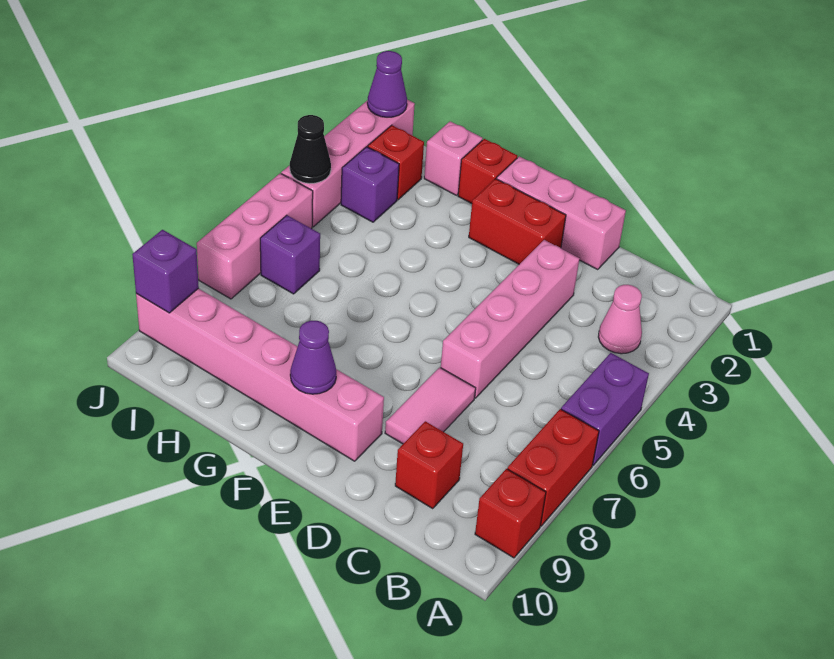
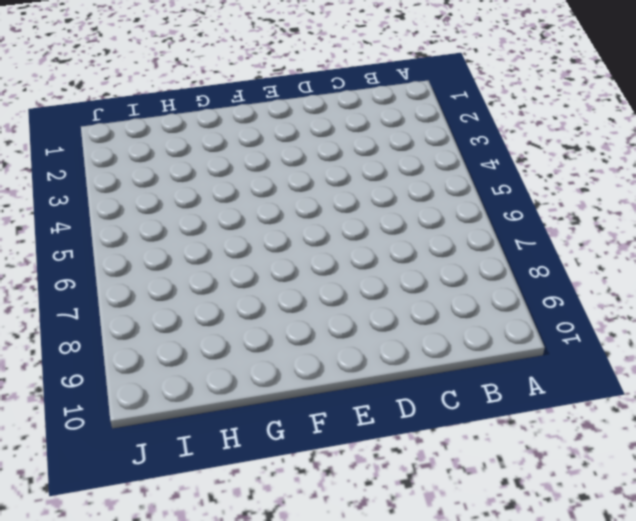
none -> purple 1x2 brick [561,353,649,465]
none -> red 1x2 brick [507,409,599,526]
none -> red 1x1 brick [475,469,546,558]

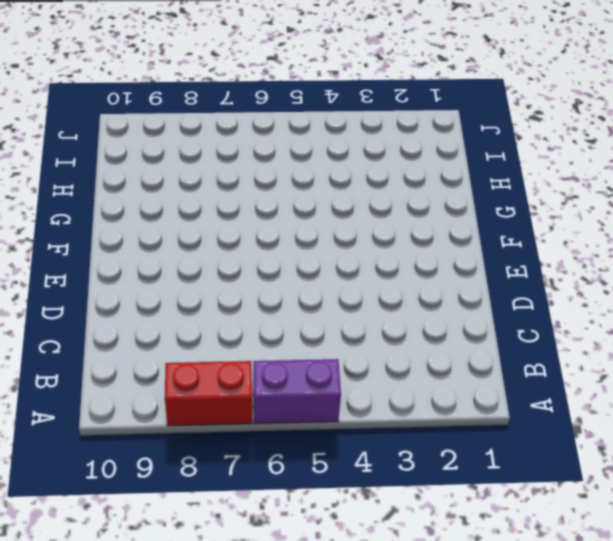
none -> red 1x1 brick [475,469,546,558]
none -> pink 1x1 cone [598,285,642,354]
none -> red 1x1 brick [395,421,463,509]

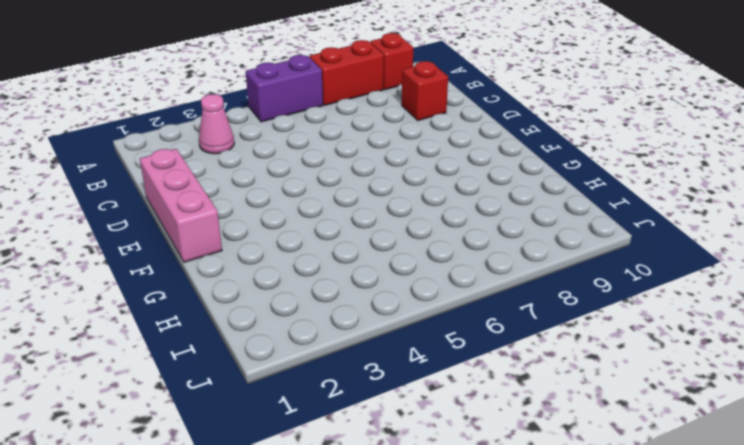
none -> pink 1x4 brick [441,240,579,398]
none -> pink 1x2 tile [385,367,476,444]
none -> red 1x2 brick [469,179,566,264]

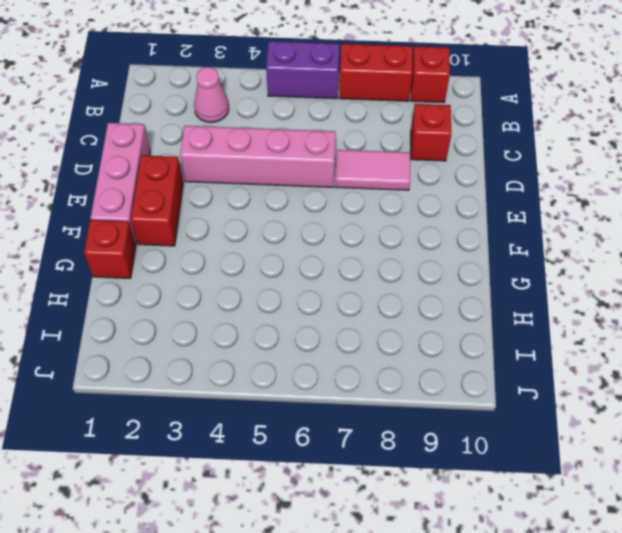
none -> pink 1x6 brick [136,288,384,461]
none -> pink 1x1 brick [424,121,483,195]
none -> red 1x1 brick [368,125,424,200]

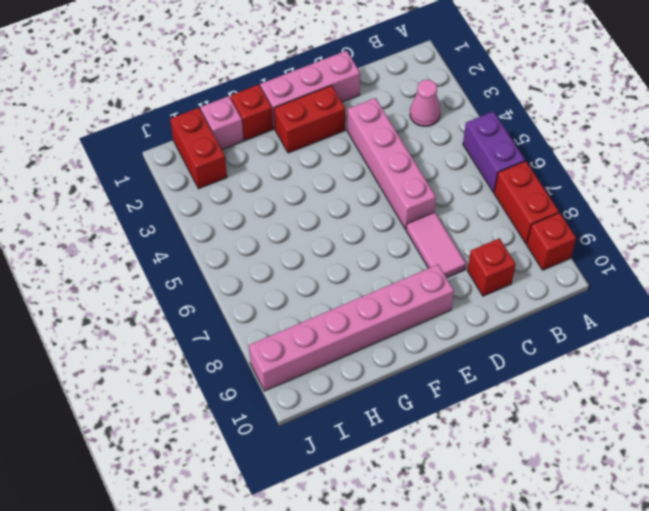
red 1x2 brick [170,108,227,189] -> red 1x1 brick [368,125,424,200]
none -> purple 1x1 brick [341,147,399,222]
none -> purple 1x1 brick [260,215,320,294]
none -> pink 1x4 brick [281,100,415,227]

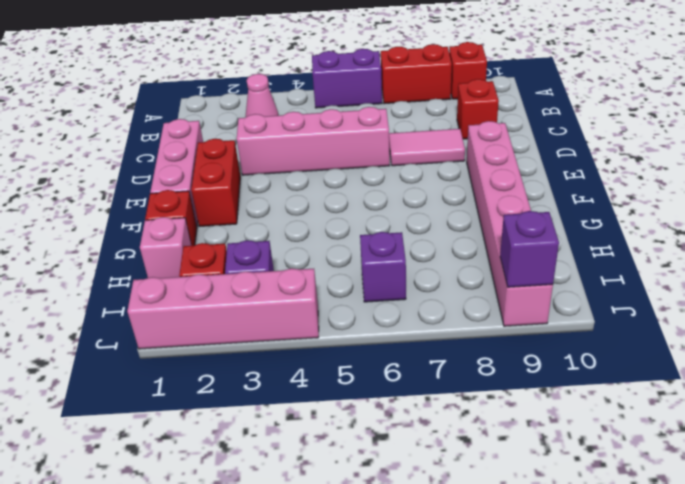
none -> pink 1x3 brick [197,173,313,299]
none -> purple 1x1 cone [290,321,336,394]
none -> purple 1x1 cone [367,51,407,117]

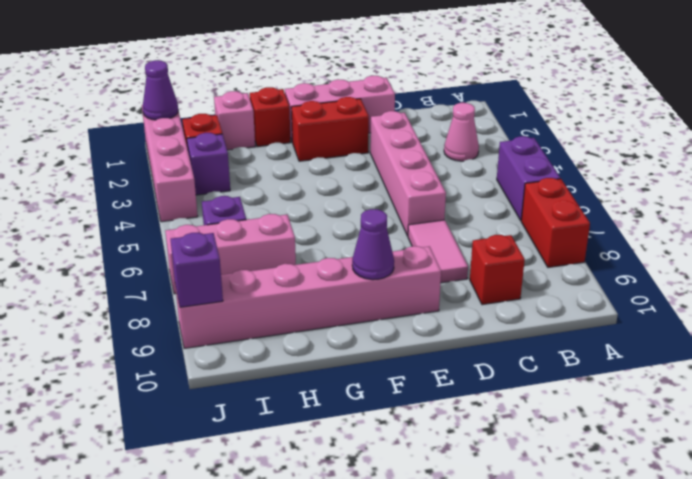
pink 1x3 brick [165,214,296,294] -> pink 1x3 brick turned to [197,173,313,299]
none -> red 1x1 brick [475,469,546,558]
none -> black 1x1 cone [290,115,331,184]

